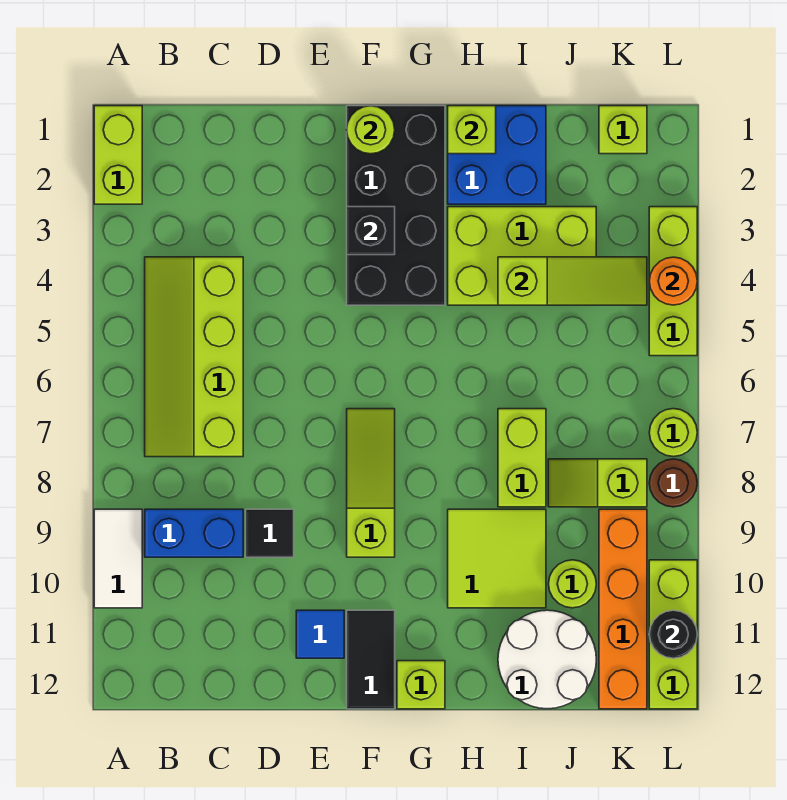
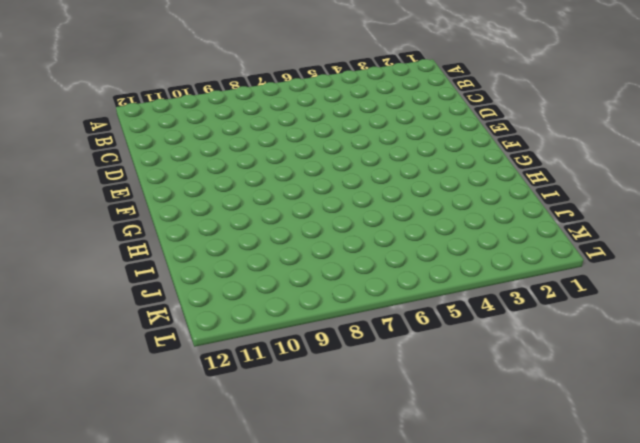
none -> lime 1x2 brick [94,106,142,204]
none -> white 1x2 tile [94,509,142,608]
none -> lime 2x4 slope [145,257,243,457]

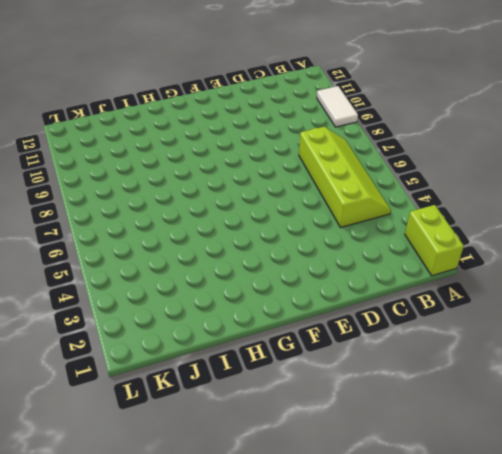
none -> blue 1x2 brick [145,509,243,557]
none -> black 1x1 tile [246,509,294,557]
none -> blue 1x1 tile [296,610,344,658]

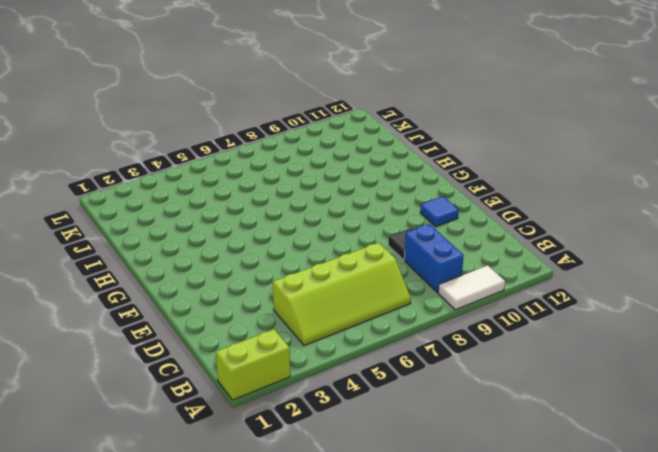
none -> black 2x4 brick [347,106,445,305]
none -> lime 1x3 slope [347,409,395,557]
none -> black 1x2 tile [347,610,395,709]

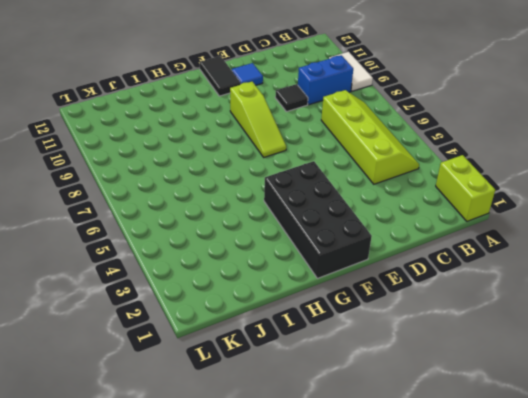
none -> lime 1x1 brick [397,661,445,709]
none -> blue 2x2 brick [448,106,546,204]
none -> lime 2x3 brick [448,207,596,305]

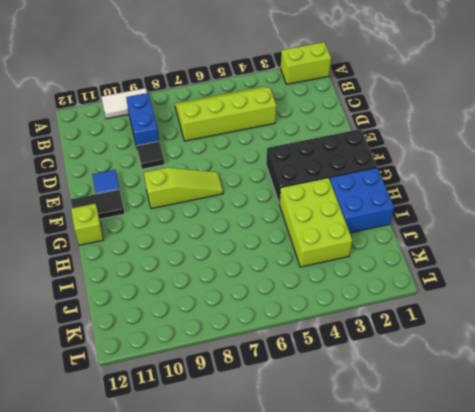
none -> lime 2x2 tile [448,509,546,608]
none -> lime 1x2 brick [498,409,546,507]
none -> white 2x2 round brick [498,610,596,709]

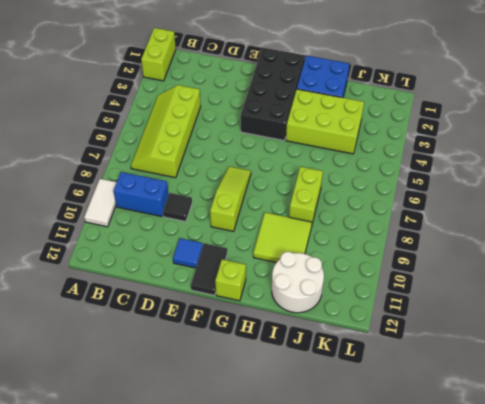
none -> lime 1x2 slope [548,459,647,507]
none -> lime 1x1 round brick [549,560,596,608]
none -> lime 1x1 brick [599,106,647,154]

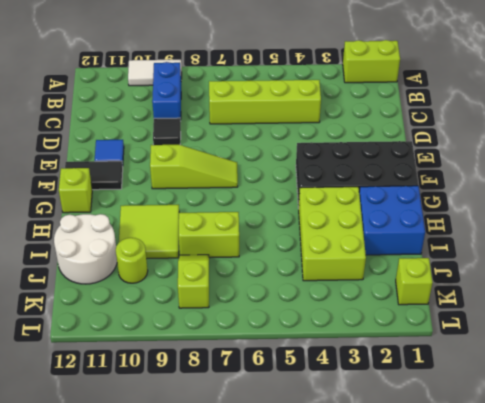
none -> orange 1x4 brick [599,509,647,709]
none -> lime 1x3 brick [649,207,697,356]
none -> lime 1x1 round brick [649,409,697,457]

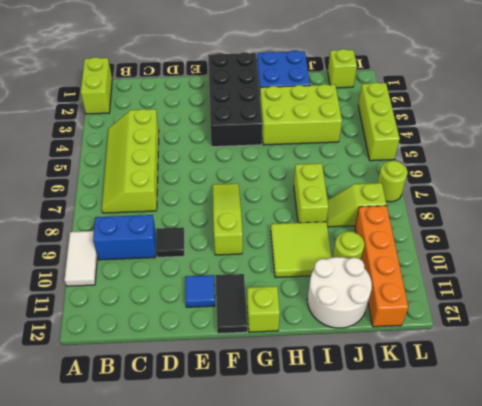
none -> brown 1x1 round brick [649,459,697,507]
none -> lime 1x3 brick [649,560,697,709]
none -> lime 1x1 round brick [347,106,395,154]

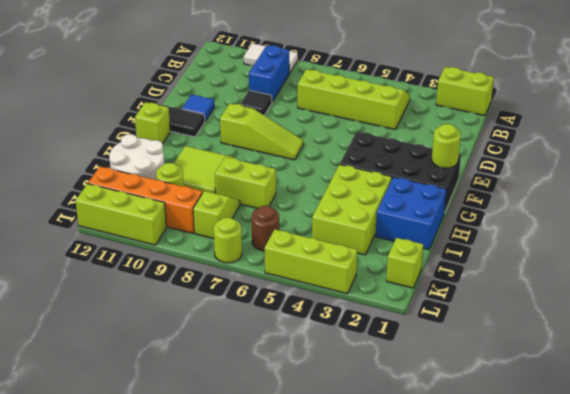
brown 1x1 round brick [251,206,279,251] -> brown 1x1 round brick moved to [649,459,697,507]
none -> black 1x1 brick [347,207,395,255]
none -> lime 1x1 brick [448,106,496,154]
none -> lime 1x3 slope [498,257,647,305]

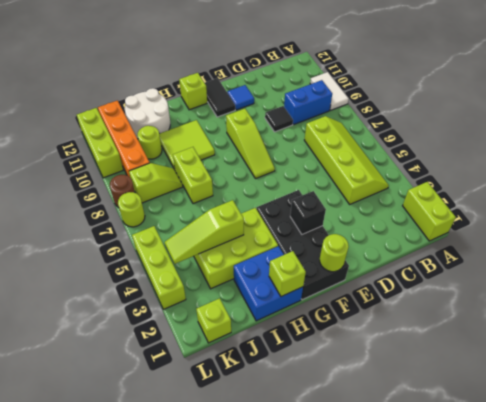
none -> orange 1x1 round brick [649,257,697,305]
none -> black 1x1 round brick [649,610,697,658]

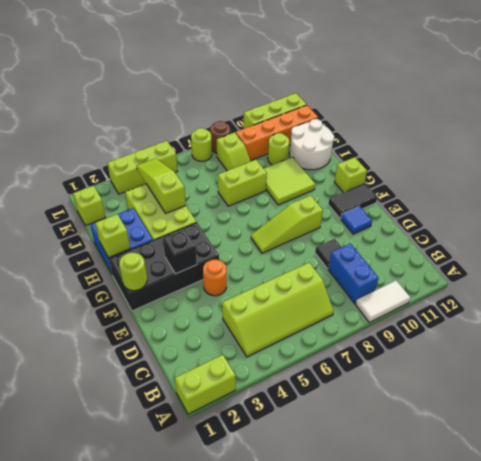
orange 1x1 round brick [203,259,227,296] -> orange 1x1 round brick moved to [649,257,697,305]
none -> black 1x1 round brick [649,610,697,658]

